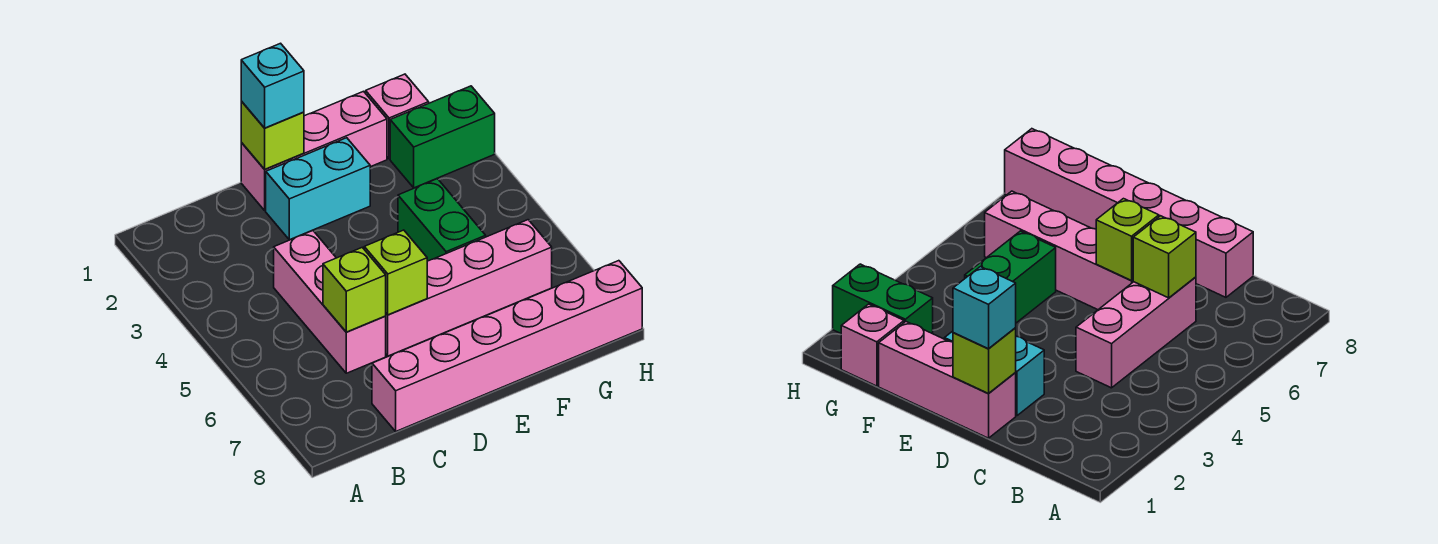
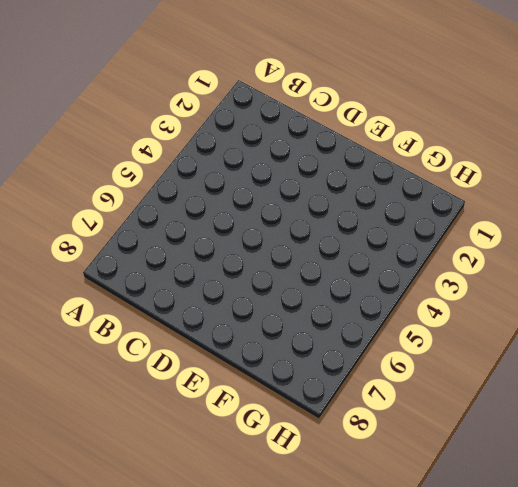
none -> pink 1x3 brick [274,230,386,373]
none -> pink 1x6 brick [372,261,642,431]
none -> pink 1x3 brick [241,91,387,210]

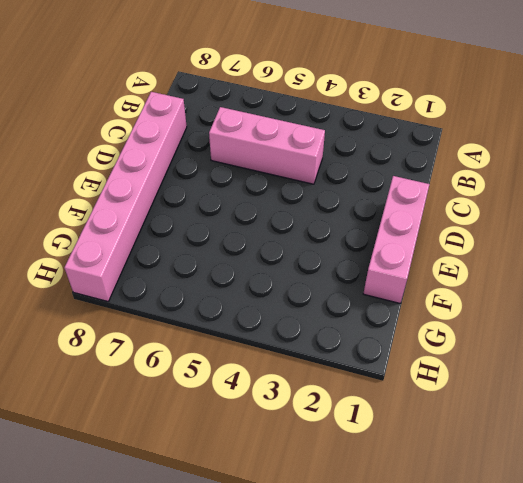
none -> cyan 1x2 brick [266,138,370,240]
none -> pink 1x4 brick [386,220,552,356]
none -> green 1x2 brick [398,179,486,261]

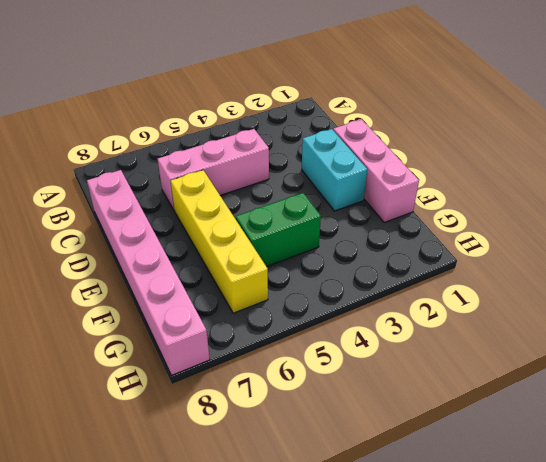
yellow 1x4 brick [171,170,268,313] -> pink 1x4 brick [386,220,552,356]
none -> pink 1x1 brick [366,74,429,159]
none -> green 1x2 brick [390,86,495,188]
none -> lime 1x1 brick [323,248,386,332]

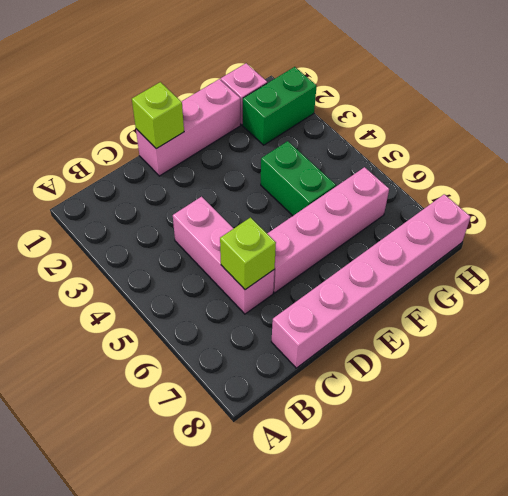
none -> cyan 1x2 brick [266,138,370,240]
none -> lime 1x1 brick [364,230,427,315]
none -> cyan 1x1 brick [241,43,304,128]

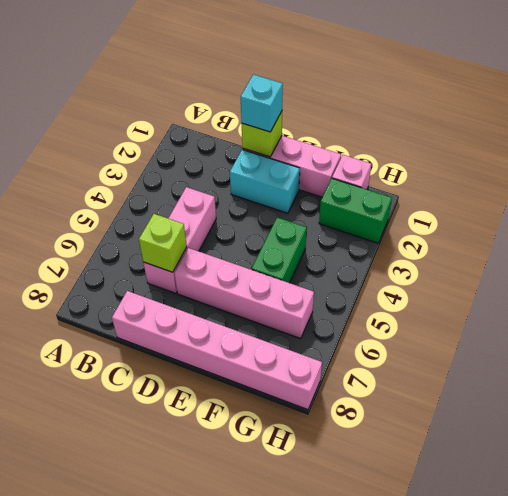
none -> lime 1x1 brick [364,230,427,315]

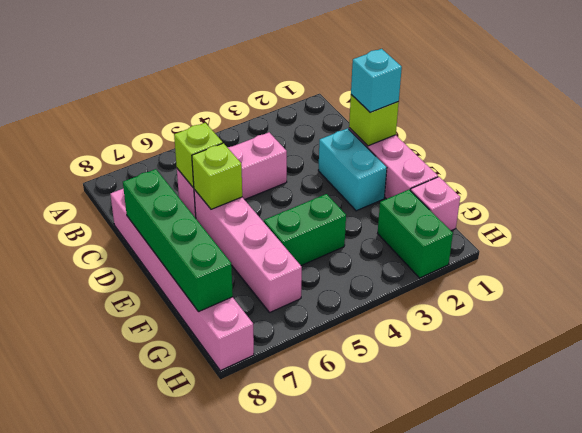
green 1x4 brick [123,169,233,312] -> none

